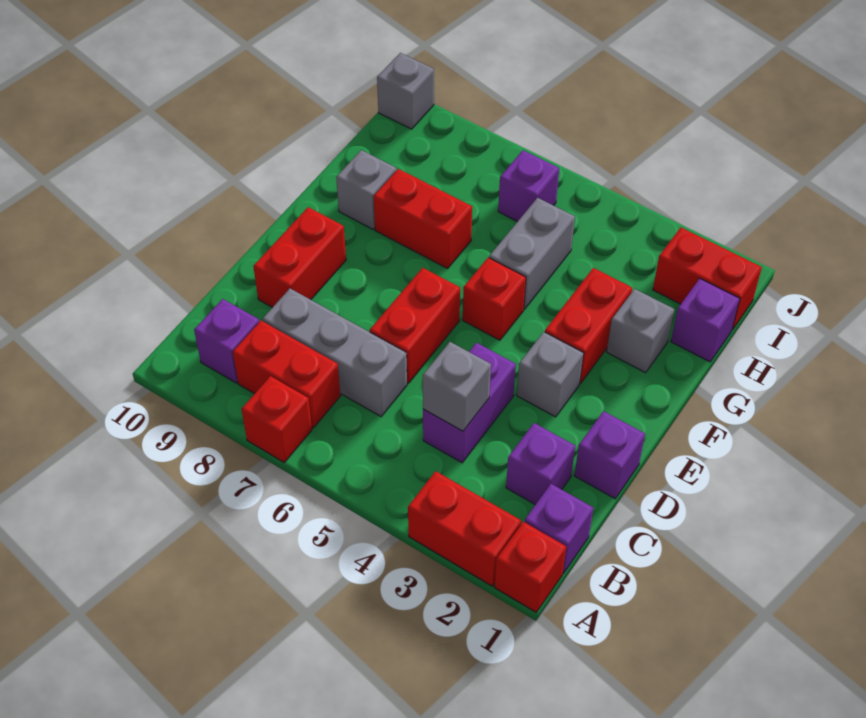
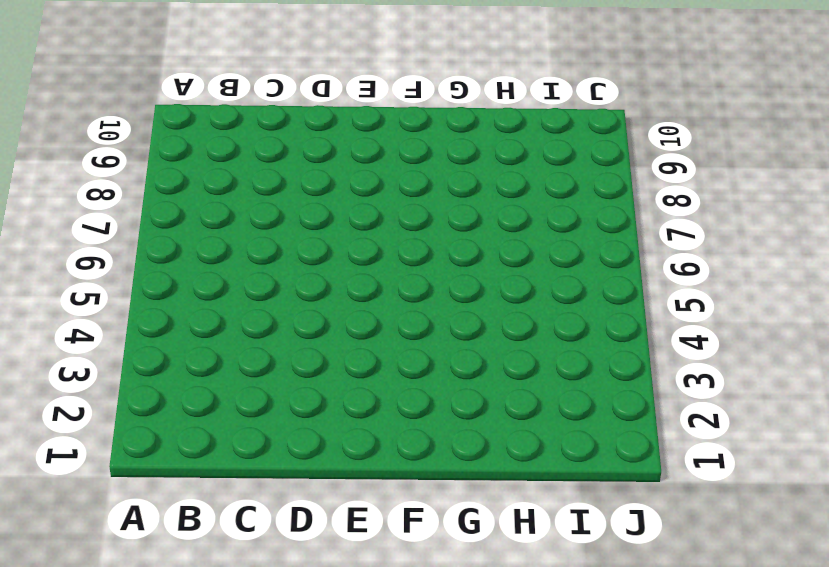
none -> red 1x1 brick [494,522,566,612]
none -> red 1x2 brick [408,471,521,586]
none -> red 1x1 brick [241,376,312,462]

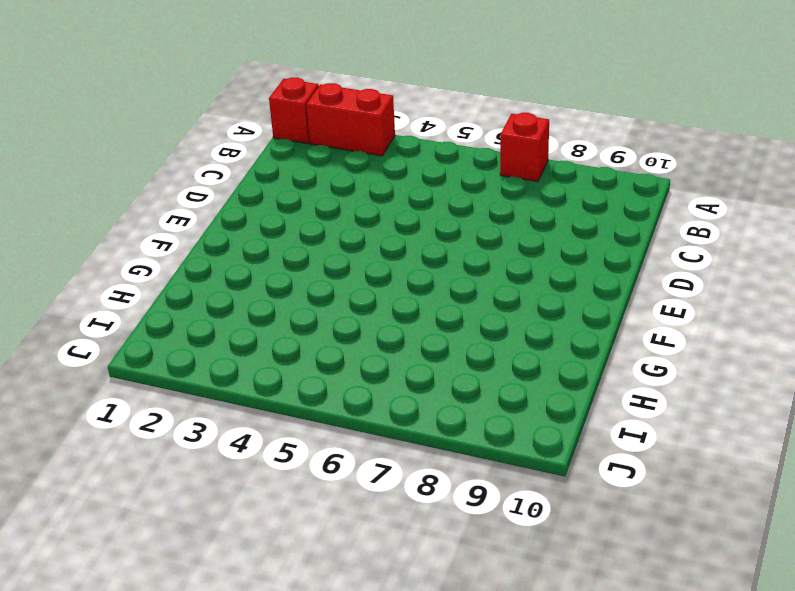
none -> purple 1x1 brick [525,484,593,573]
none -> red 1x2 brick [233,321,341,428]
none -> purple 1x1 brick [194,299,259,383]

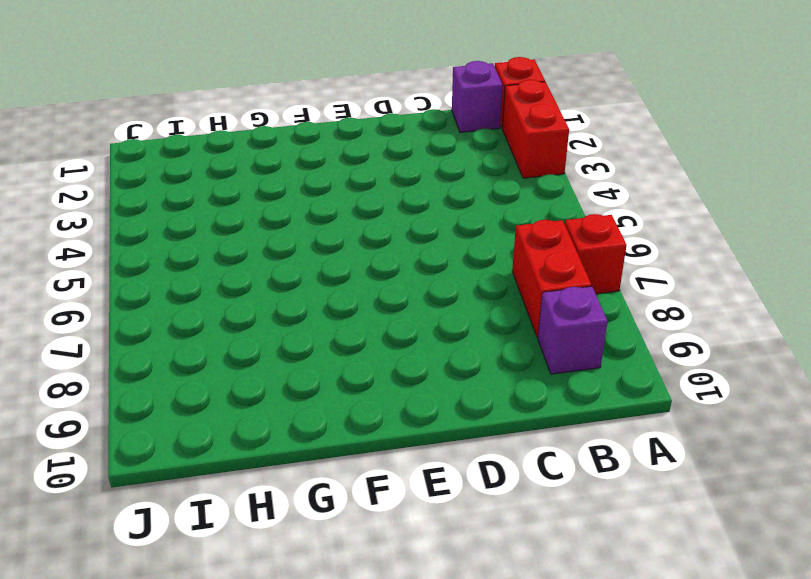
none -> purple 1x1 brick [506,423,575,505]
none -> purple 1x2 brick [423,343,516,463]
none -> grey 1x3 brick [262,289,407,416]

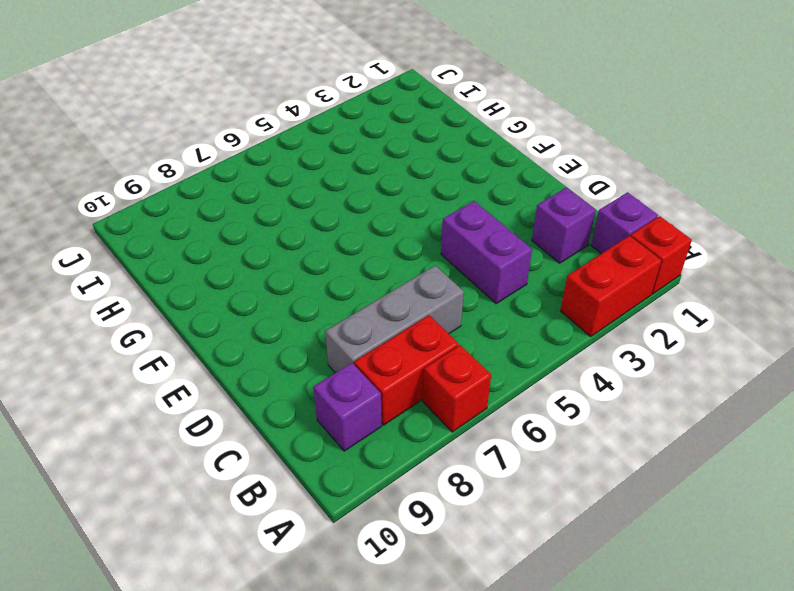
none -> purple 1x1 brick [574,411,645,499]
none -> red 1x2 brick [370,268,460,383]
none -> red 1x2 brick [253,207,346,308]

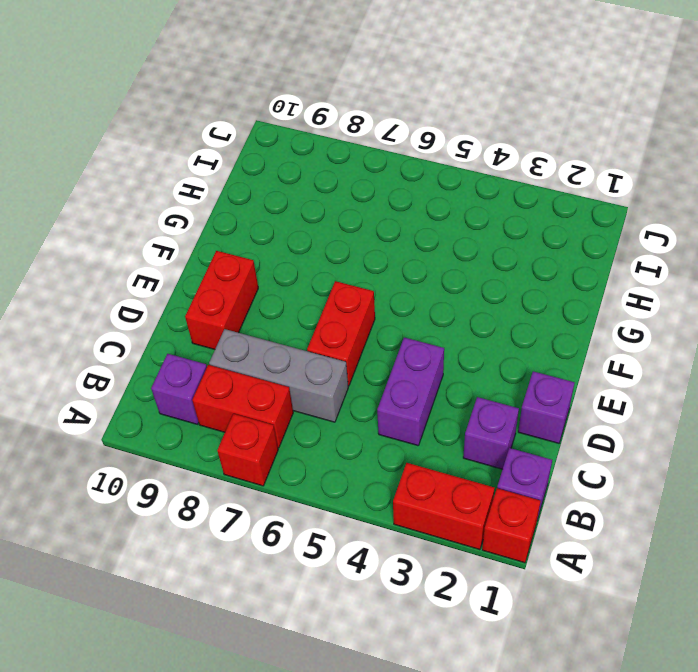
none -> grey 1x1 brick [517,332,584,417]
none -> red 1x2 brick [545,268,632,384]
none -> red 1x1 brick [463,258,526,340]

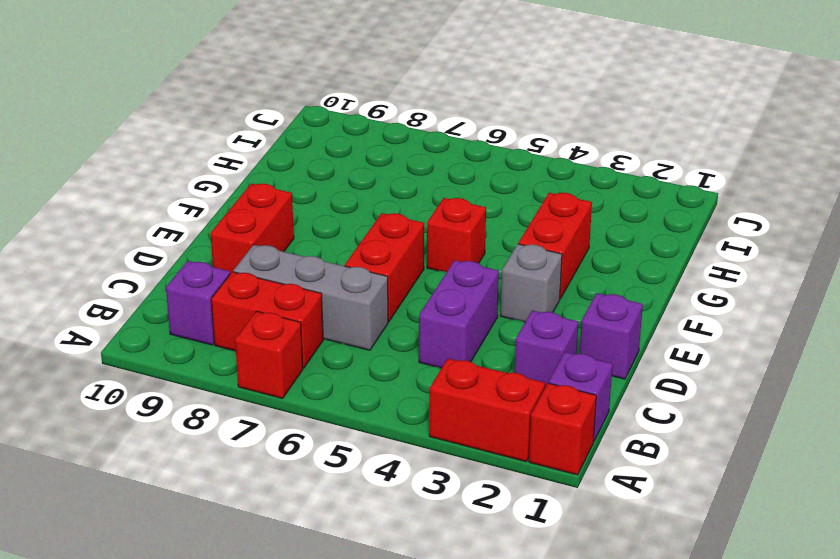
none -> grey 1x1 brick [607,289,674,373]
none -> grey 1x2 brick [489,198,575,309]
none -> red 1x2 brick [373,169,472,269]

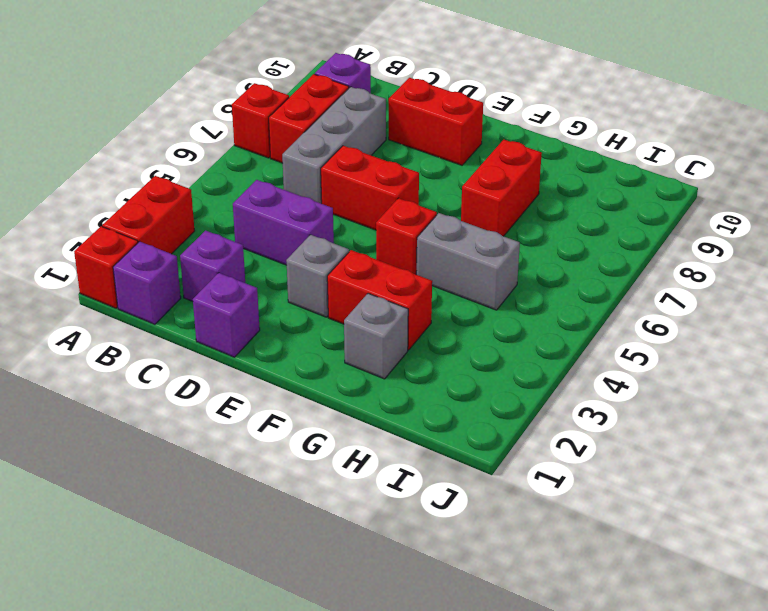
none -> grey 1x1 brick [336,150,396,229]
none -> purple 1x1 brick [671,279,740,362]
none -> red 1x2 brick [653,228,762,330]

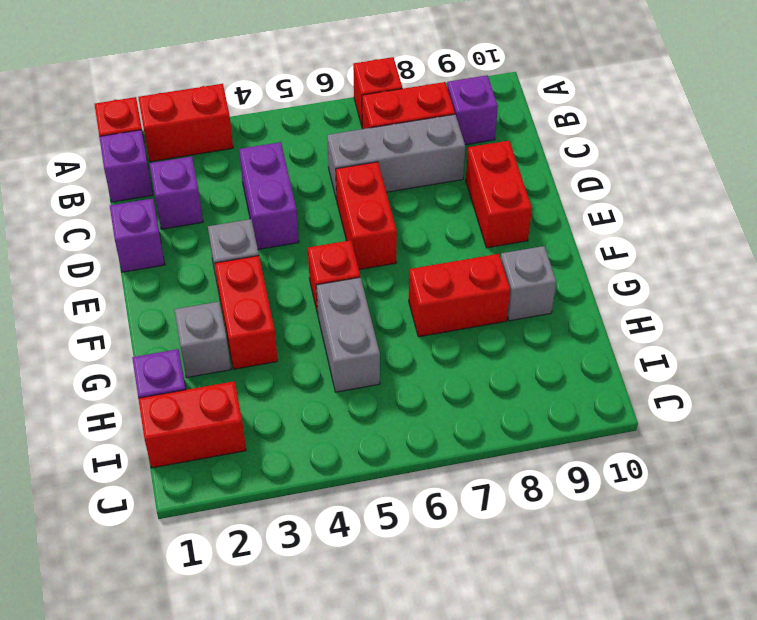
none -> purple 1x1 brick [498,150,559,222]
none -> grey 1x1 brick [377,53,434,129]
none -> grey 1x1 brick [423,342,491,431]

